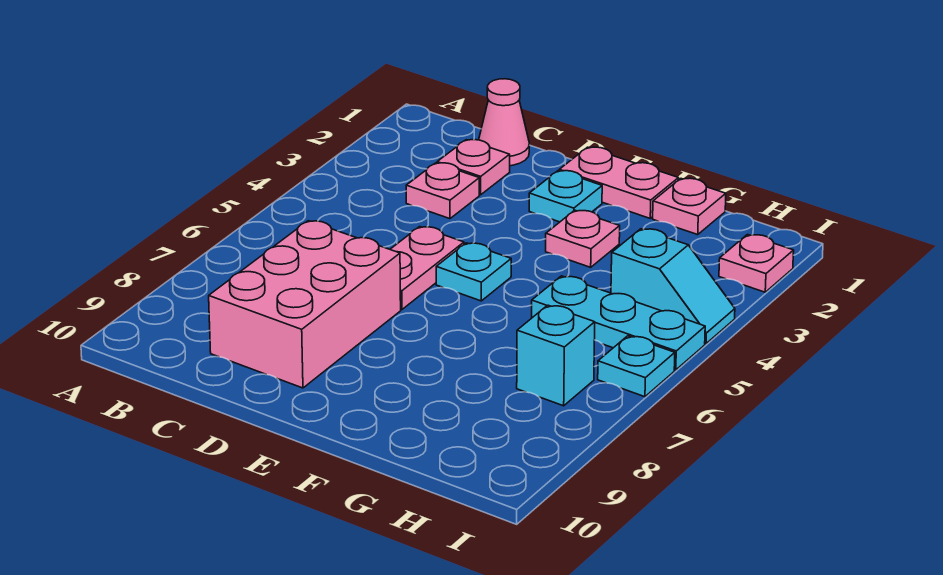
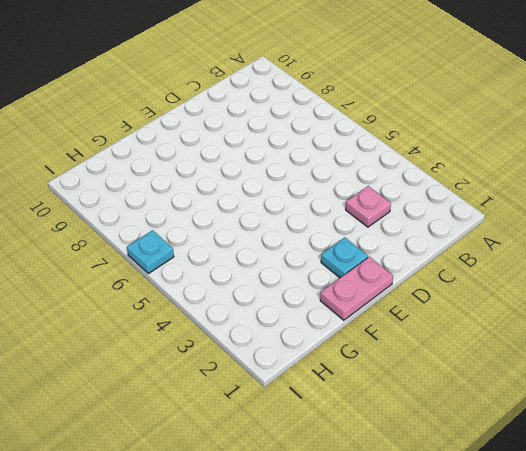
none -> pink 1x1 cone [479,79,529,166]
none -> pink 1x1 plate [437,140,510,195]
none -> pink 2x3 brick [209,221,401,388]

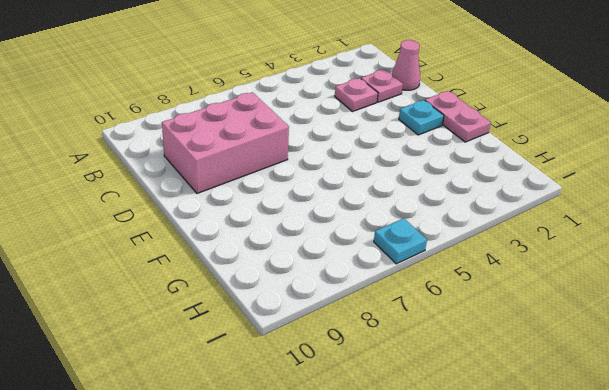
none -> pink 1x2 plate [390,227,464,309]
none -> cyan 1x1 plate [436,243,511,301]
none -> pink 1x1 plate [546,210,620,267]

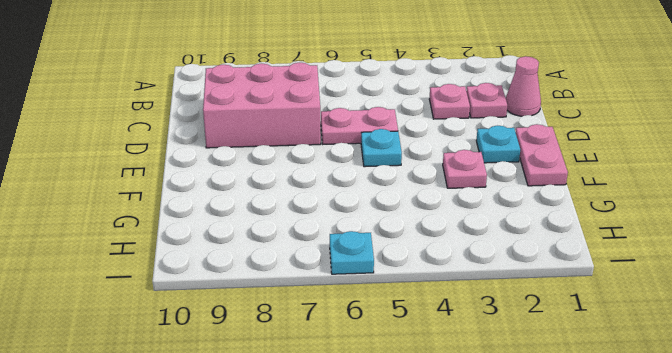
none -> pink 1x1 plate [653,178,726,235]
none -> cyan 1x3 plate [532,276,705,370]
none -> cyan 1x2 slope [611,229,735,344]

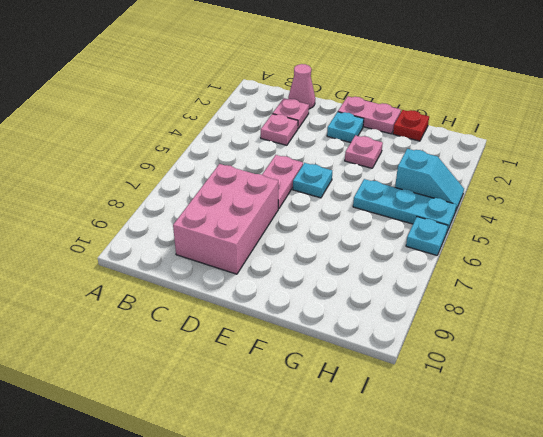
red 1x1 plate [393,110,429,141] -> pink 1x1 plate [653,178,726,235]
none -> cyan 1x1 brick [517,305,595,406]
none -> pink 1x1 plate [719,235,794,292]

